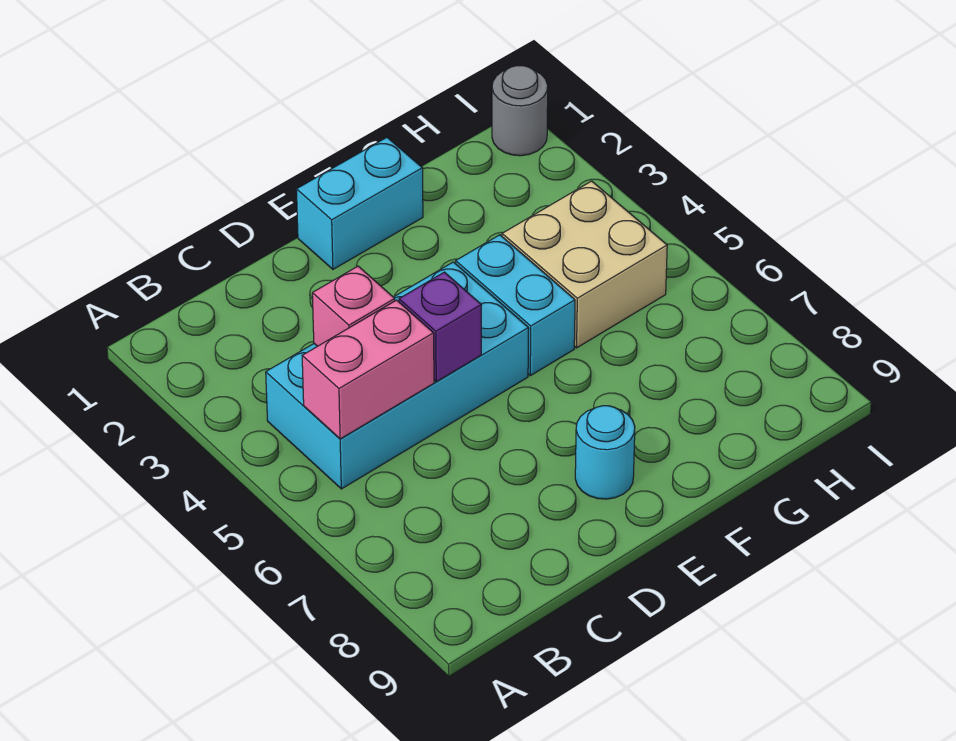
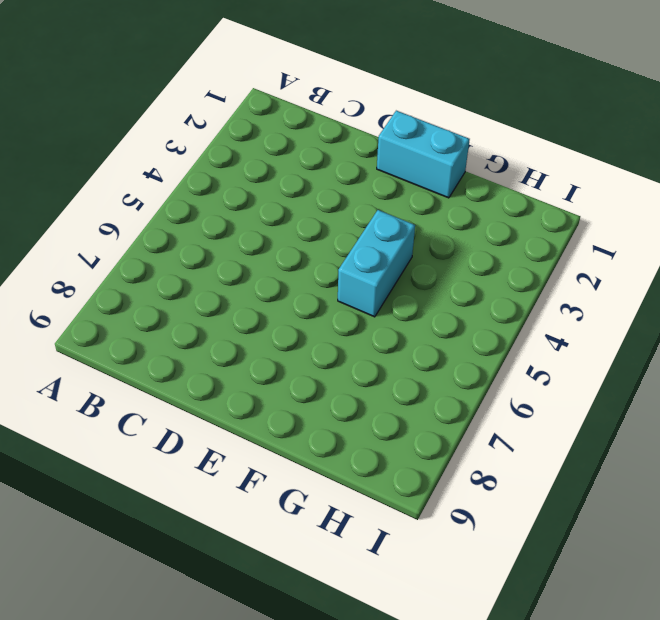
none -> cyan 2x4 brick [266,262,529,489]
none -> cyan 1x1 round brick [575,406,635,499]

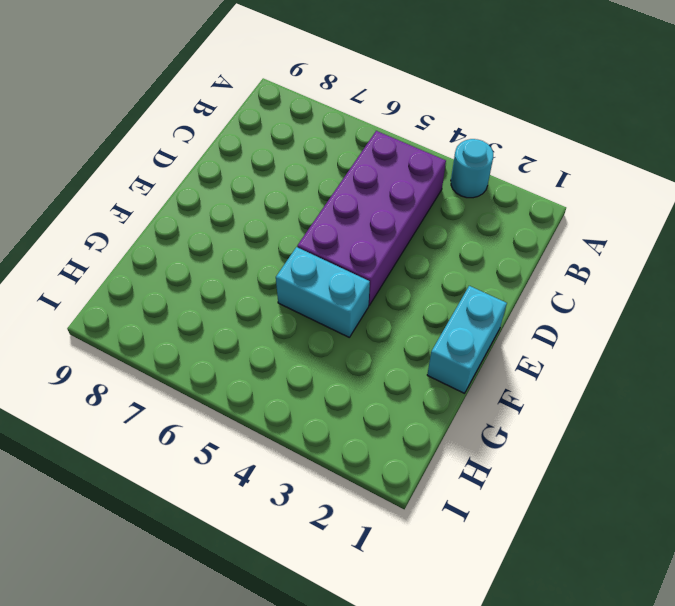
cyan 1x1 round brick [451,139,493,198] -> cyan 1x1 round brick moved to [575,406,635,499]
purple 2x4 brick [297,131,446,305] -> cyan 2x4 brick [266,262,529,489]
none -> tan 2x2 brick [502,181,667,348]
none -> grey 1x1 round brick [492,66,548,156]

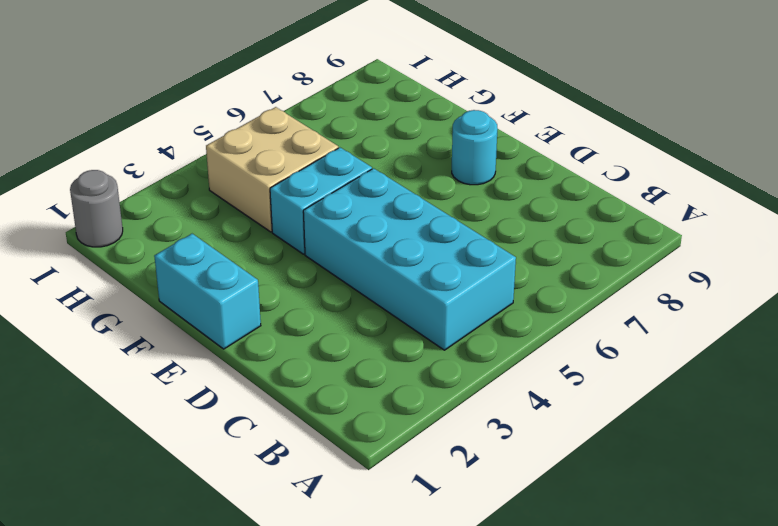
none -> pink 1x2 brick [302,300,434,439]
none -> pink 1x1 brick [312,266,395,346]

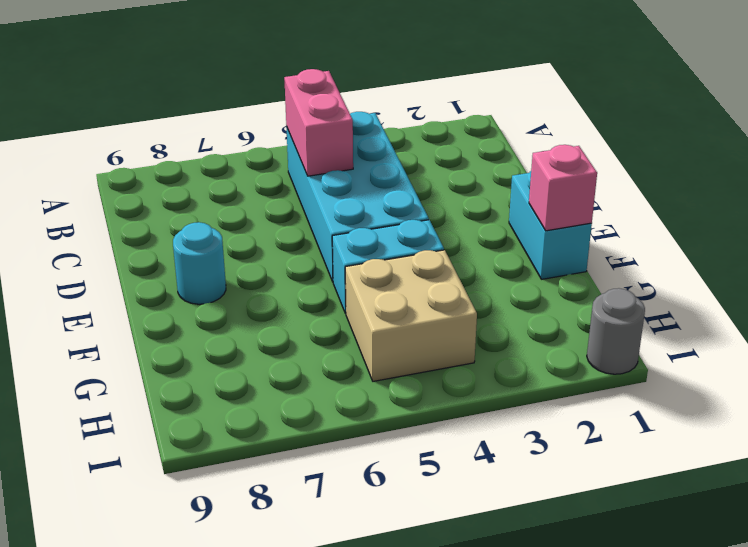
pink 1x1 brick [529,145,597,231] -> pink 1x1 brick moved to [312,266,395,346]
none -> purple 1x1 brick [399,272,481,382]

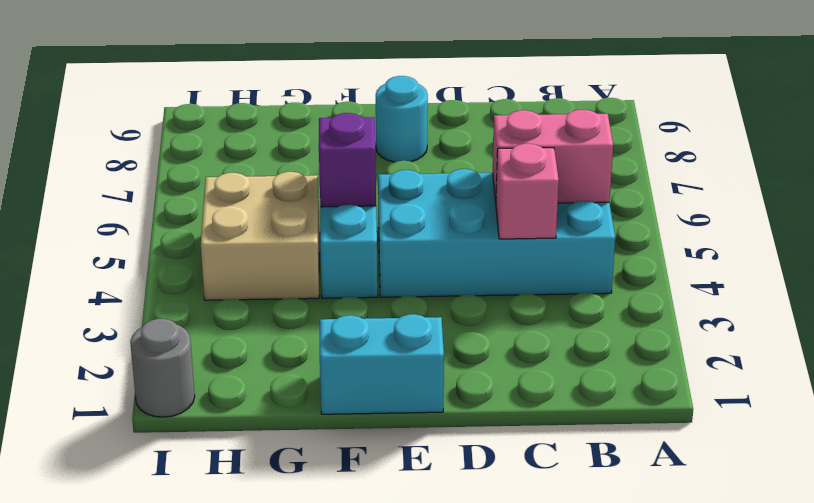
purple 1x1 brick [319,113,376,207] -> purple 1x1 brick moved to [399,272,481,382]

